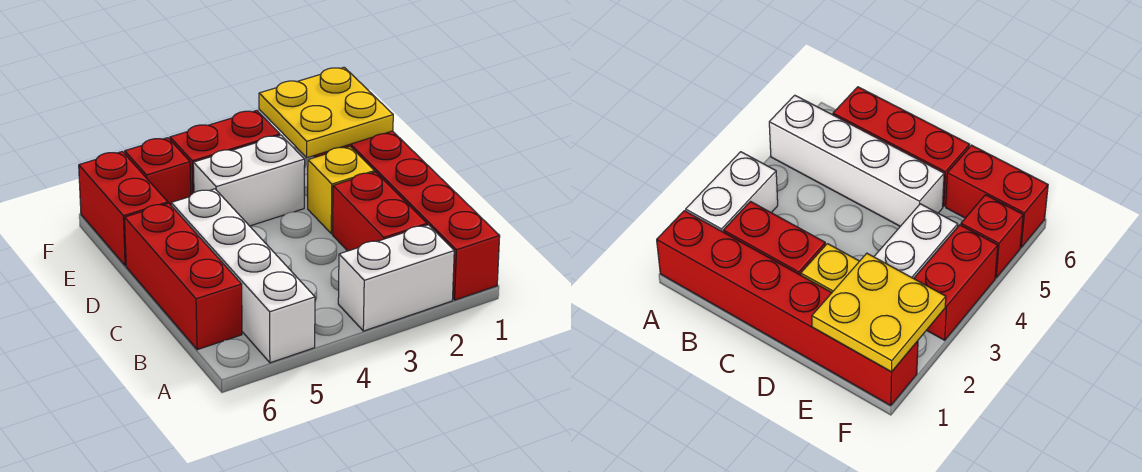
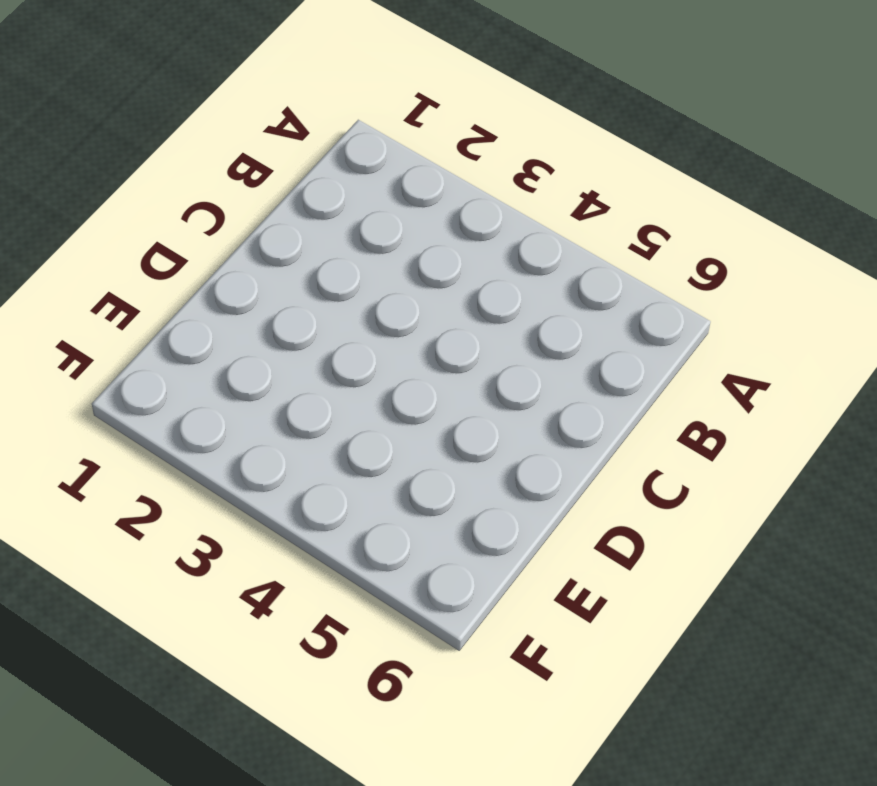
none -> red 1x6 brick [314,131,500,300]
none -> white 1x2 brick [338,225,454,331]

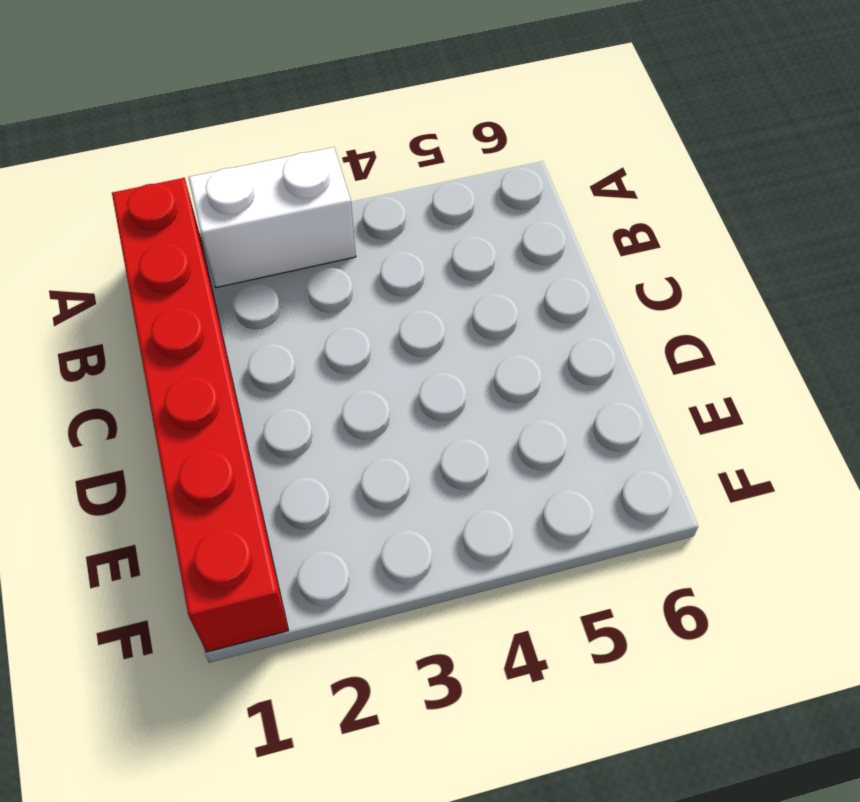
none -> white 1x4 brick [171,189,315,363]
none -> red 1x2 brick [333,172,427,251]

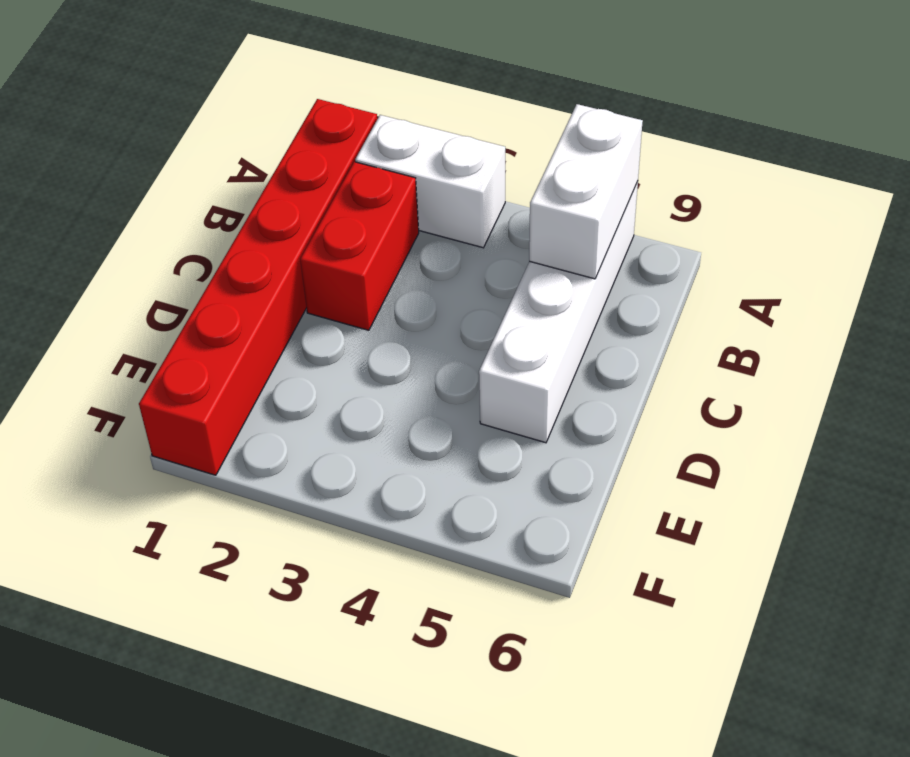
white 1x2 brick [529,104,643,279] -> white 1x2 brick turned to [193,135,305,226]
none -> red 1x3 brick [125,203,242,350]
none -> yellow 1x1 brick [308,147,374,234]

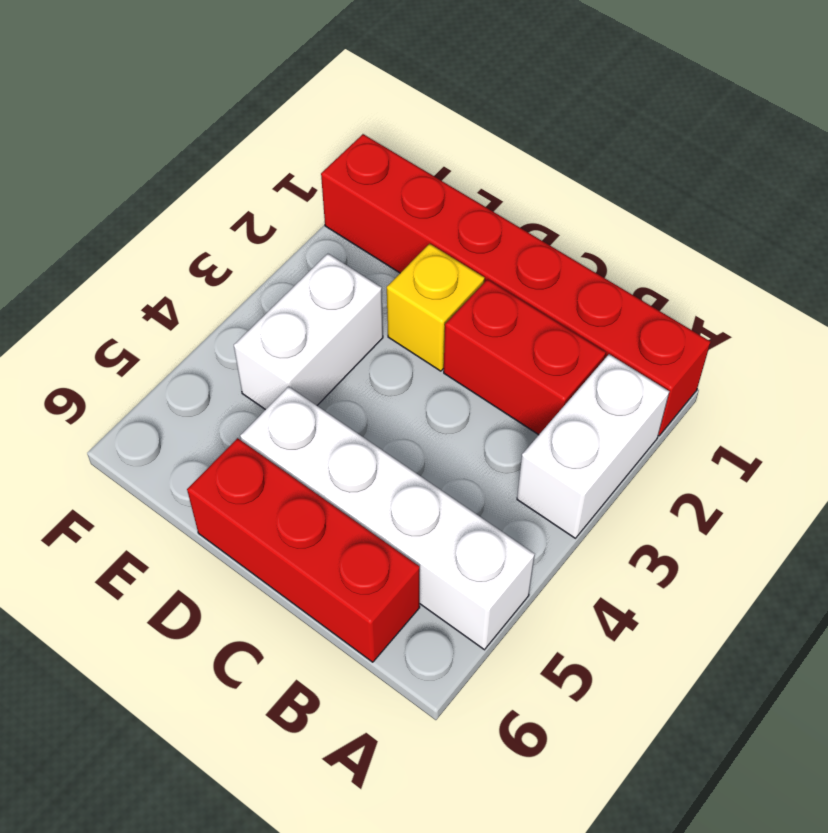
none -> red 1x2 brick [79,151,168,266]
none -> red 1x2 brick [170,111,280,195]

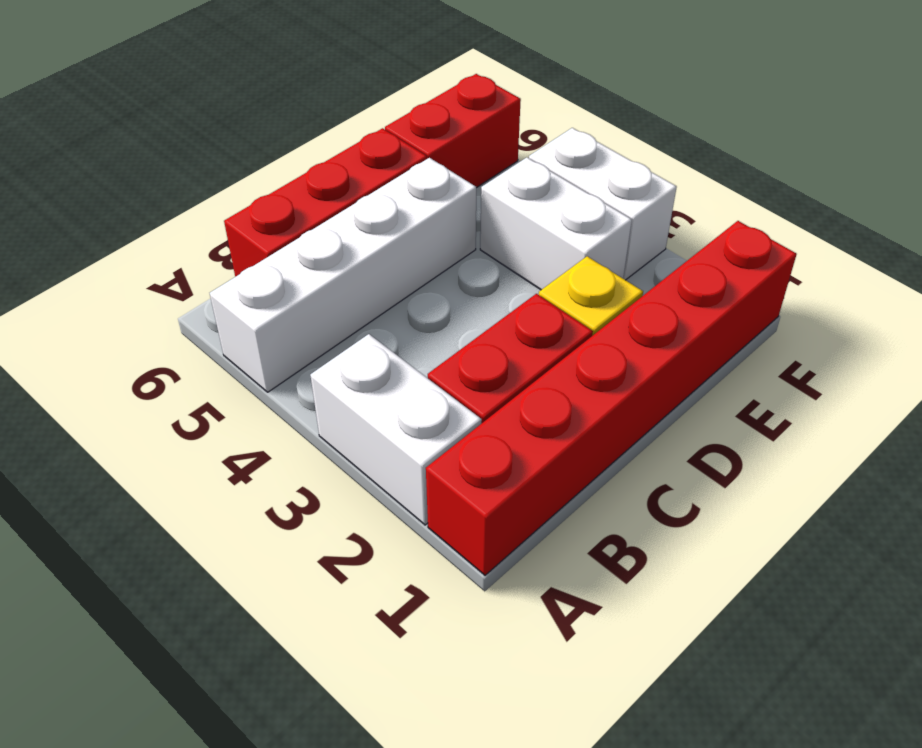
white 1x2 brick [529,128,677,280] -> red 1x2 brick [170,111,280,195]
none -> red 1x1 brick [125,138,191,205]
none -> yellow 2x2 plate [259,67,393,158]

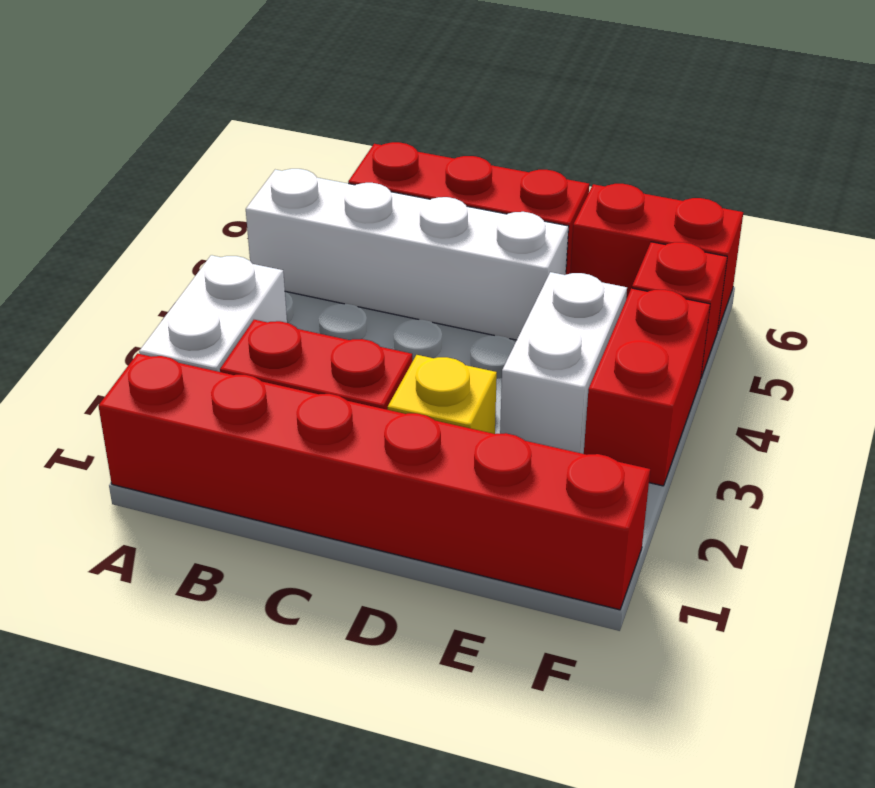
none -> yellow 2x2 plate [259,67,393,158]

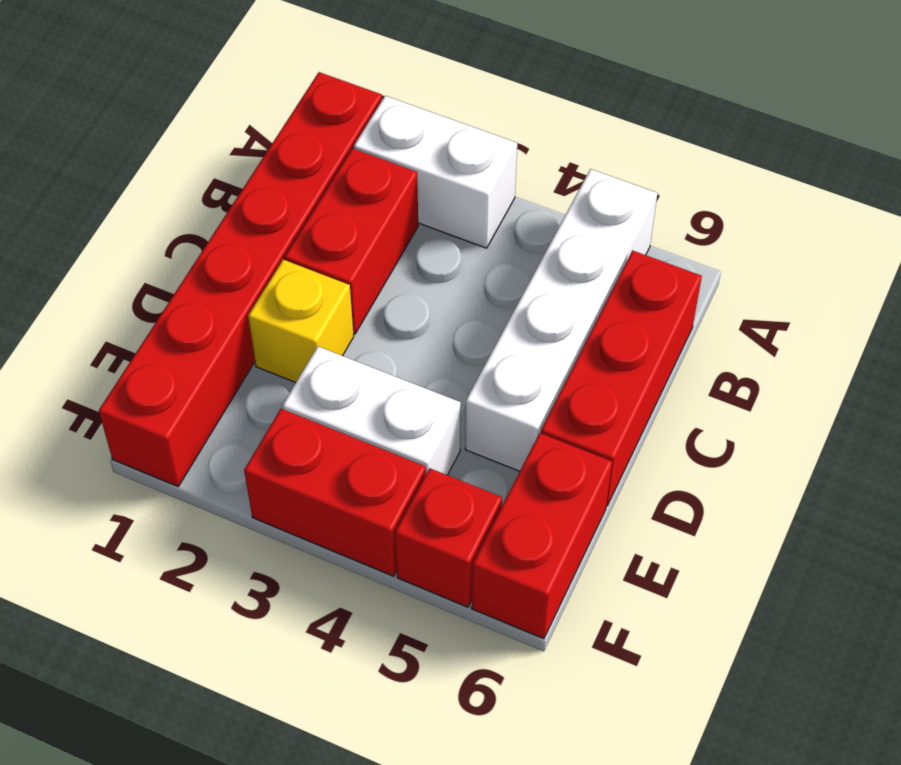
none -> yellow 2x2 plate [259,67,393,158]

